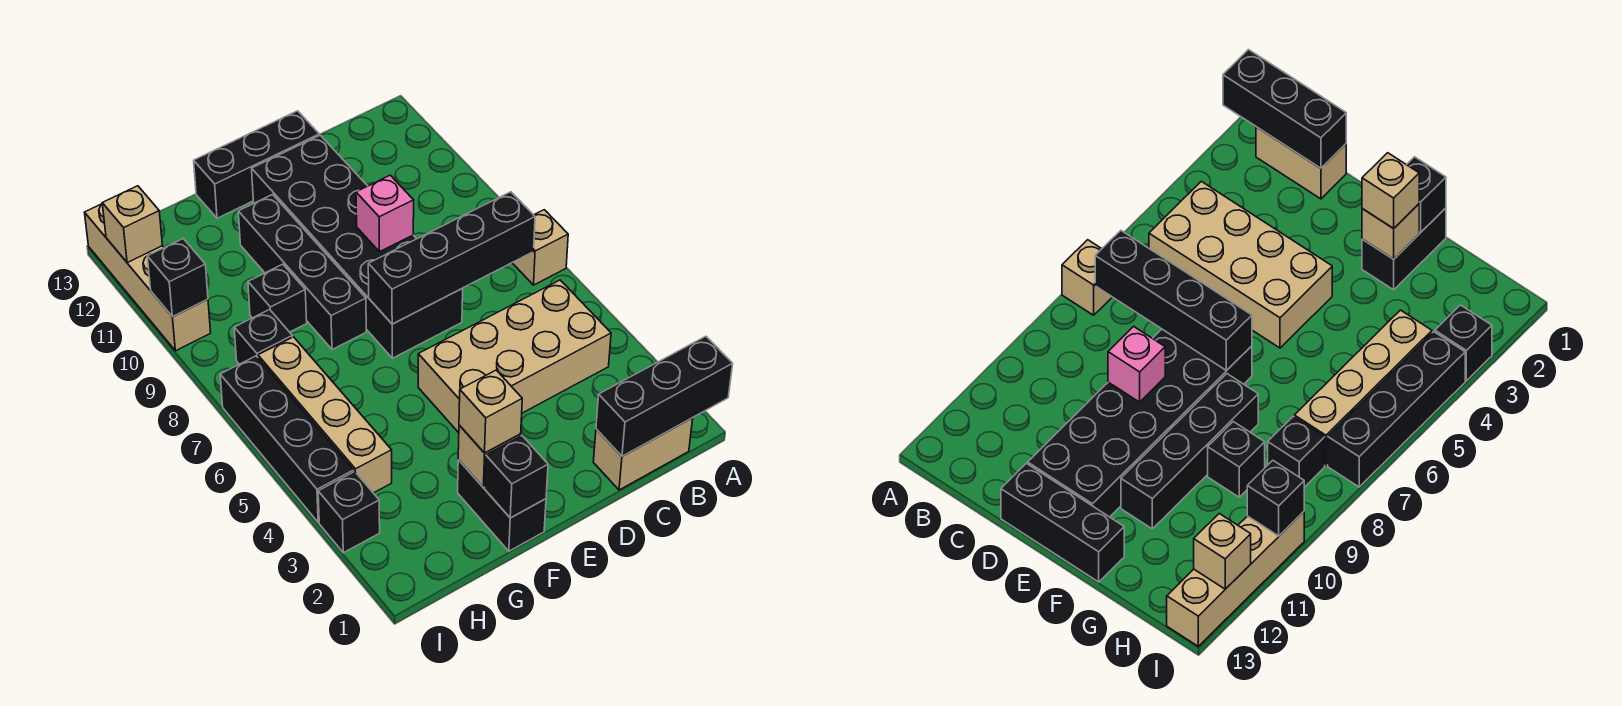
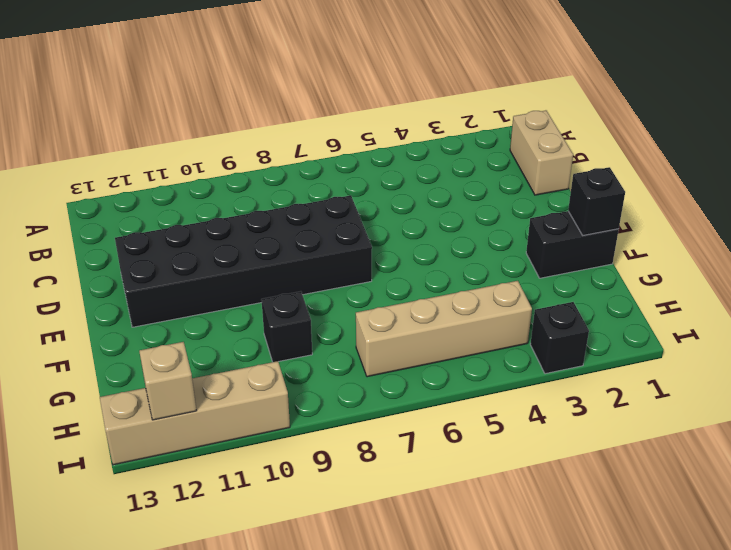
none -> tan 1x1 brick [512,210,568,285]
none -> tan 2x4 brick [418,280,611,433]
none -> black 1x3 brick [194,111,319,218]

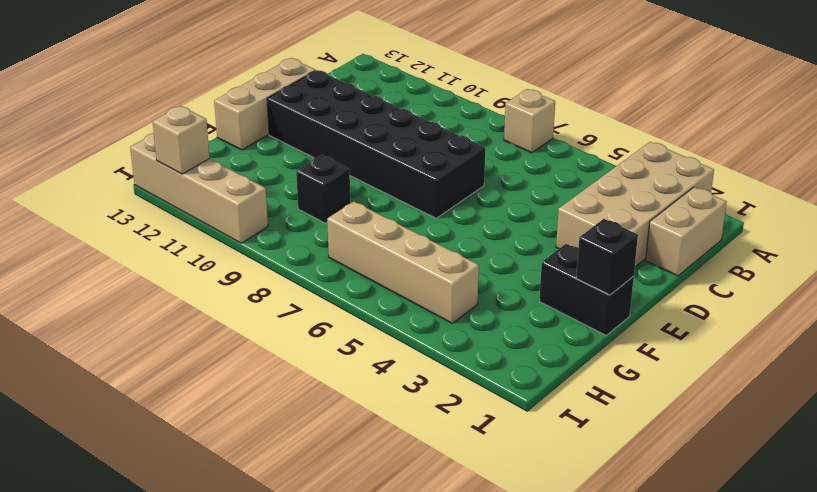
tan 2x4 brick [556,142,714,267] -> tan 2x4 brick moved to [418,280,611,433]
tan 1x3 brick [214,58,316,150] -> black 1x3 brick [194,111,319,218]
none -> black 1x4 brick [238,195,366,350]
none -> black 1x1 brick [234,309,292,364]
none -> black 1x1 brick [318,472,380,553]

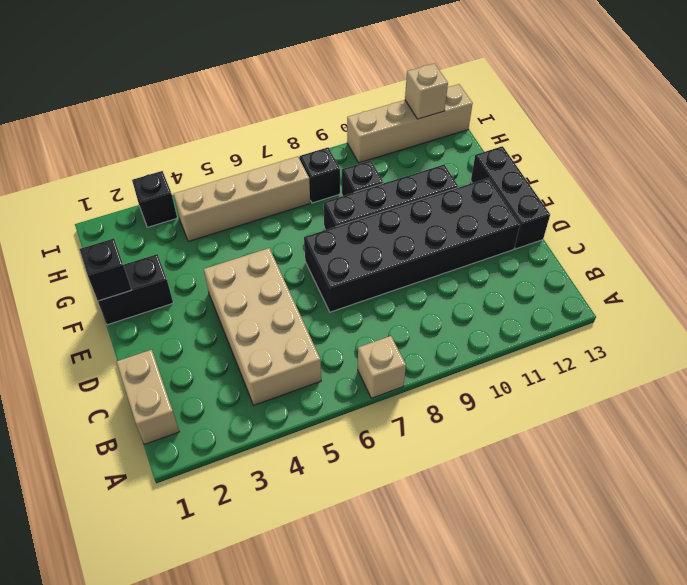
none -> black 1x4 brick [220,356,354,522]
none -> black 1x3 brick [596,336,733,456]
none -> black 1x4 brick [368,192,535,324]

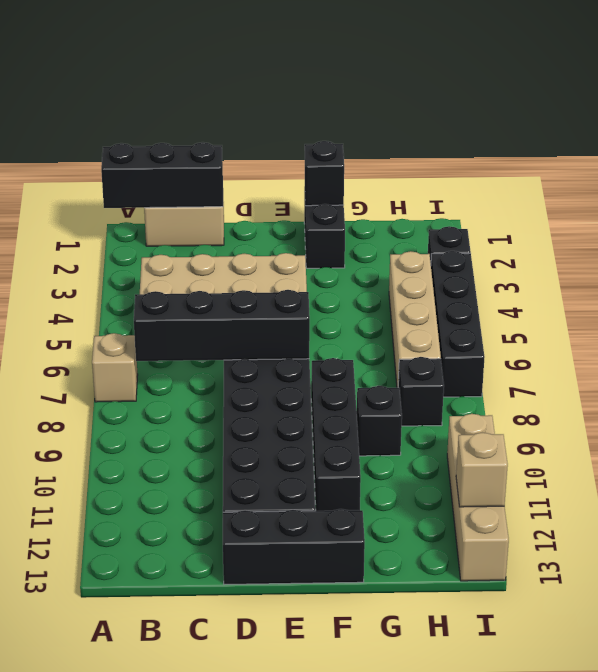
none -> pink 1x1 brick [356,175,414,252]
none -> tan 1x1 brick [458,425,521,488]
none -> black 1x1 brick [147,239,208,317]

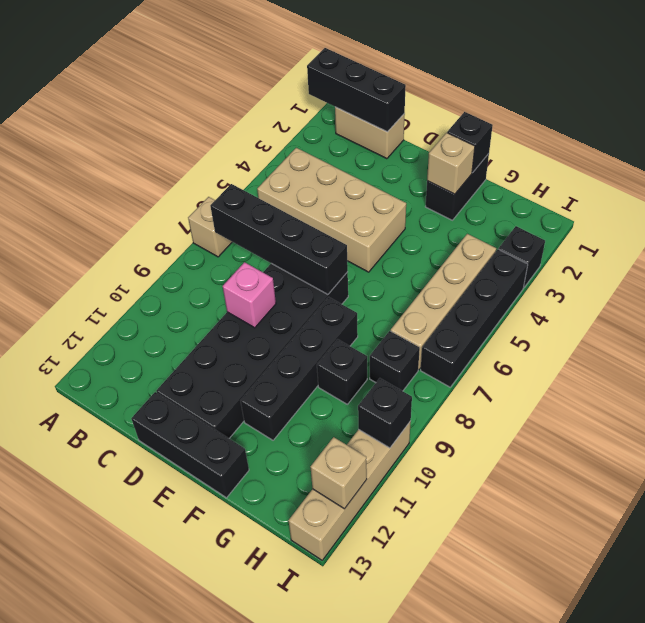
none -> tan 1x1 brick [459,370,522,453]

